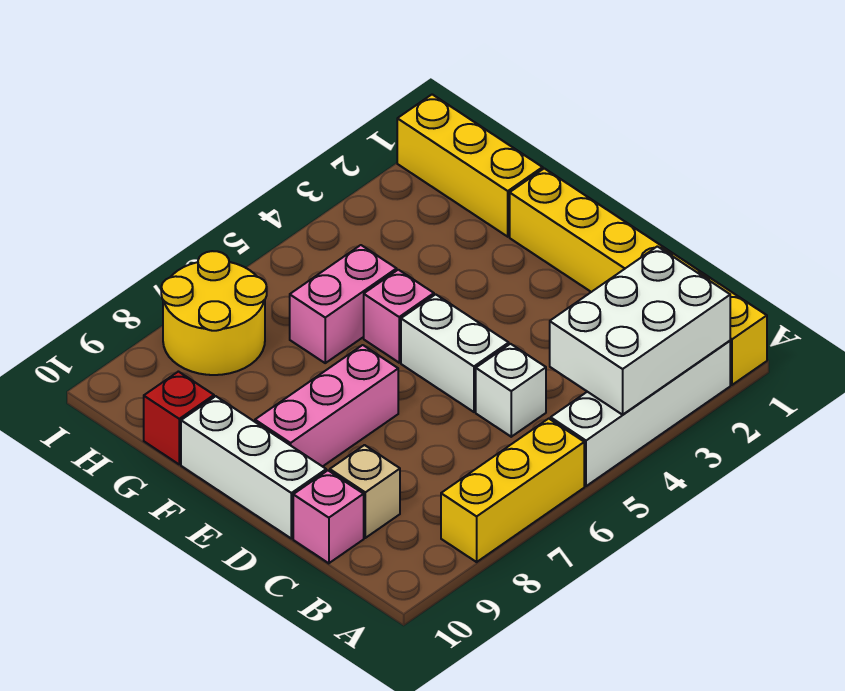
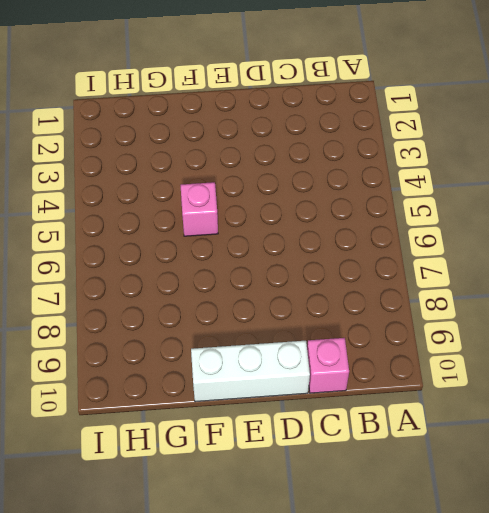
none -> yellow 1x6 brick [510,168,767,385]
none -> white 1x4 brick [551,341,730,486]
none -> yellow 1x3 brick [441,419,584,562]

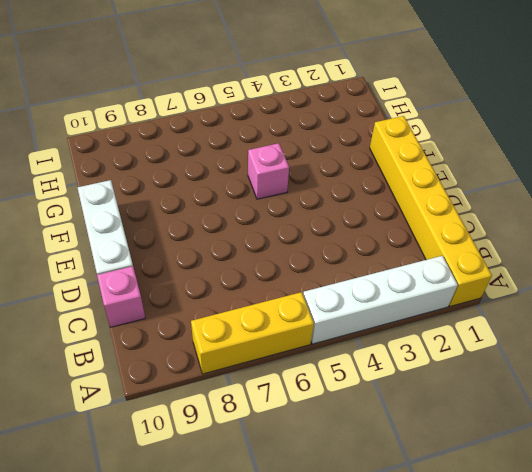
none -> white 1x1 brick [476,344,546,437]
none -> tan 1x1 brick [330,445,400,538]
none -> white 1x2 brick [401,294,509,412]

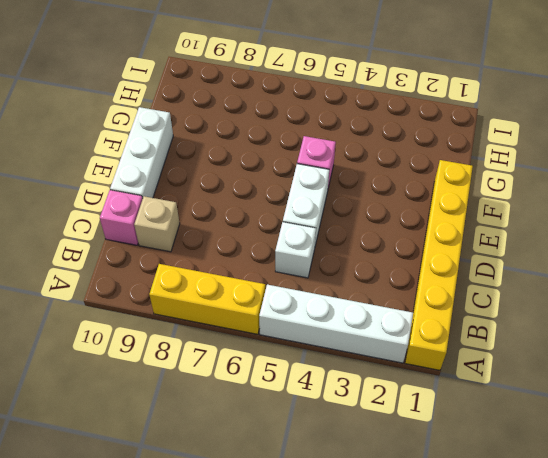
none -> pink 1x3 brick [255,345,398,467]
none -> yellow 1x3 brick [397,94,543,237]
none -> pink 1x2 brick [290,245,397,363]

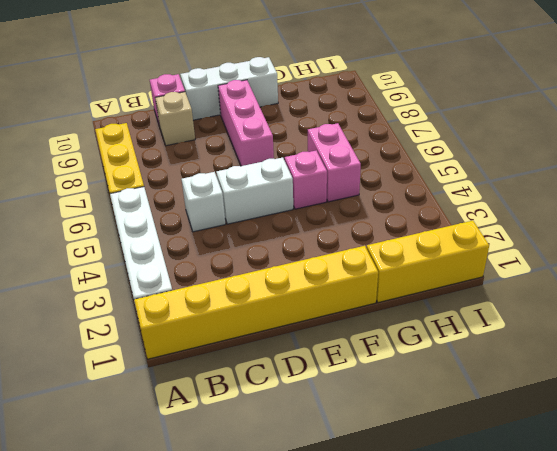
none -> red 1x1 brick [144,372,214,464]
none -> yellow 2x2 round brick [161,251,267,375]
none -> white 2x3 brick [550,246,730,415]

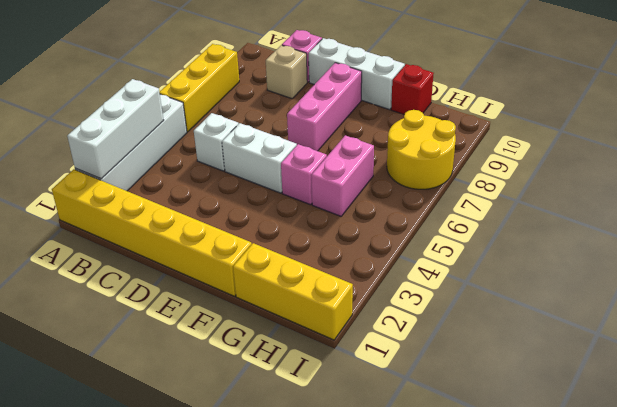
white 1x3 brick [67,79,164,179] -> white 2x3 brick [550,246,730,415]

